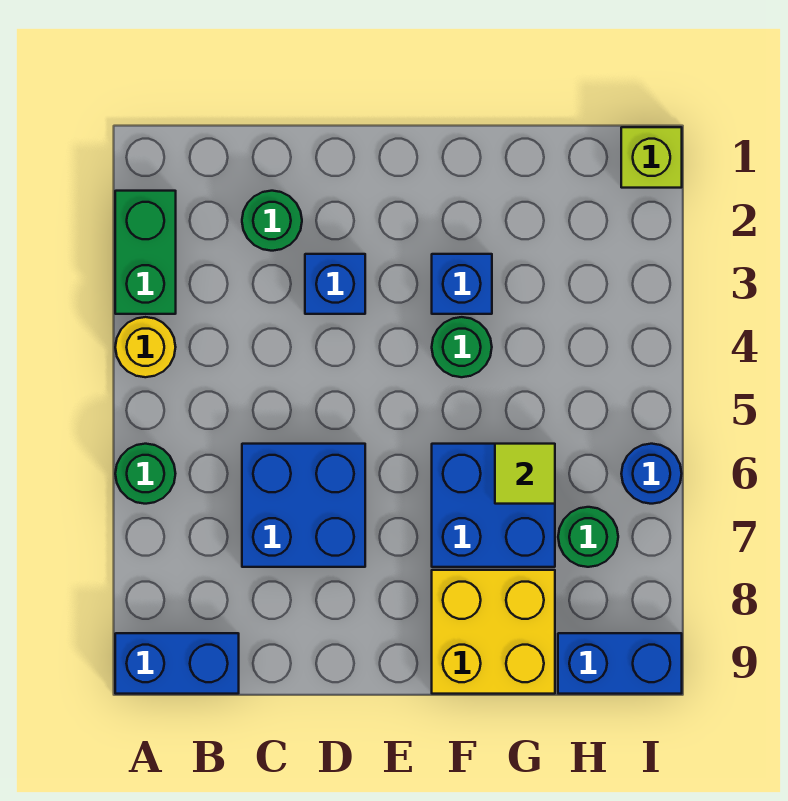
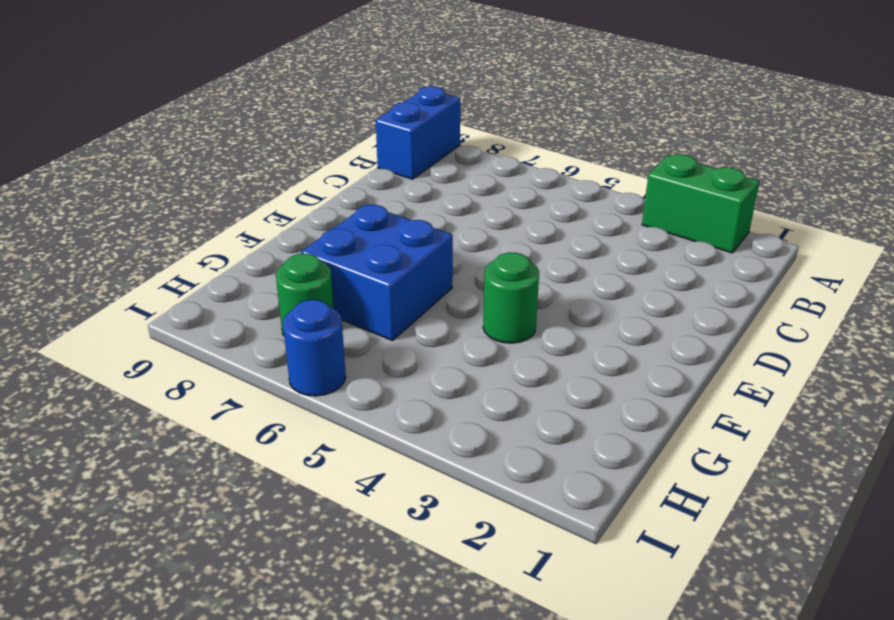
none -> yellow 1x1 round brick [115,317,176,377]
none -> green 1x1 round brick [115,444,176,504]
none -> green 1x1 round brick [242,191,302,251]

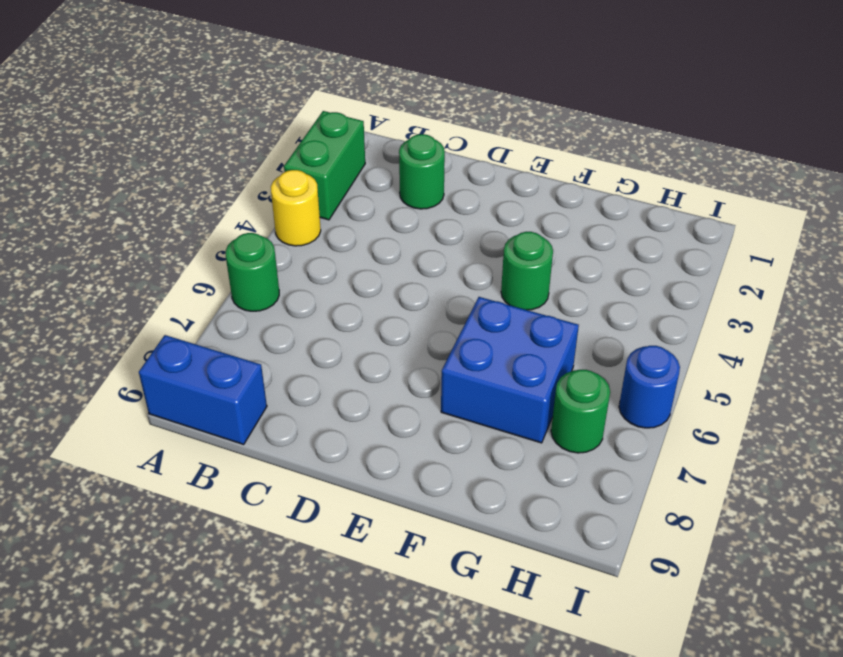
none -> blue 2x2 brick [242,444,365,567]
none -> blue 1x1 brick [305,254,365,314]
none -> blue 1x1 brick [432,254,492,314]

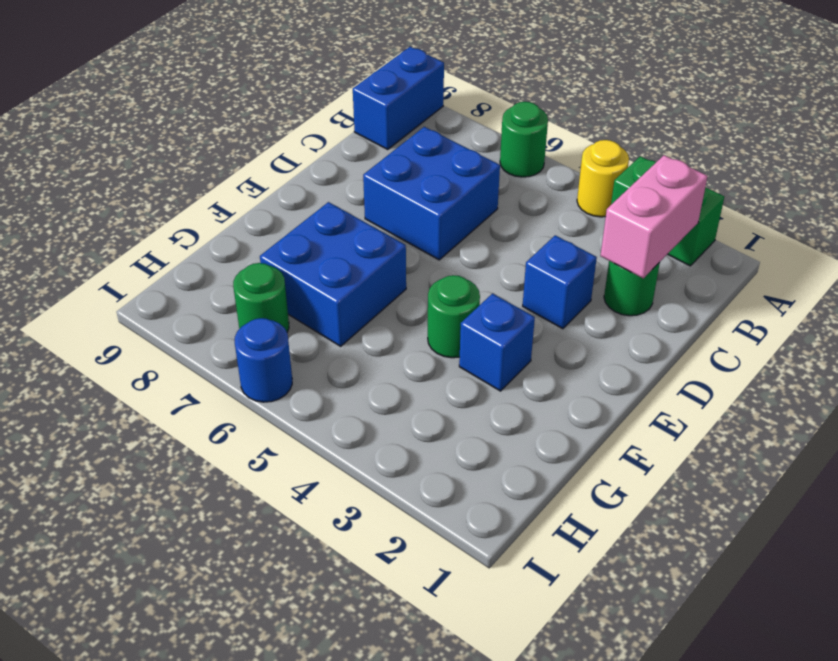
pink 1x2 brick [601,155,708,278] -> none
none -> yellow 2x2 brick [432,570,555,694]
none -> blue 1x2 brick [558,633,682,694]
none -> lime 1x1 brick [621,127,682,188]

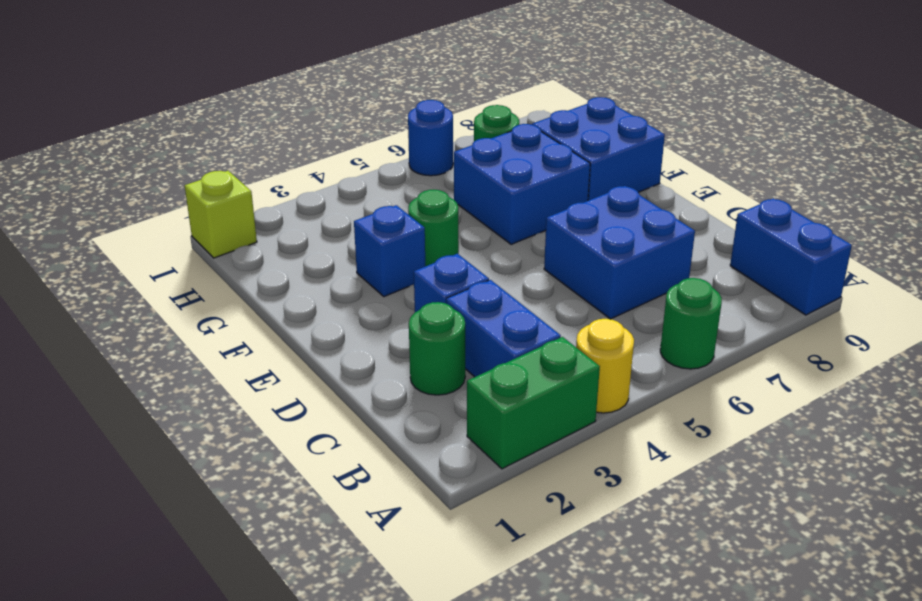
blue 1x2 brick [446,280,561,377] -> blue 1x2 brick moved to [558,633,682,694]
blue 2x2 brick [532,97,665,201] -> yellow 2x2 brick [432,570,555,694]
none -> lime 1x1 tile [495,444,555,504]

